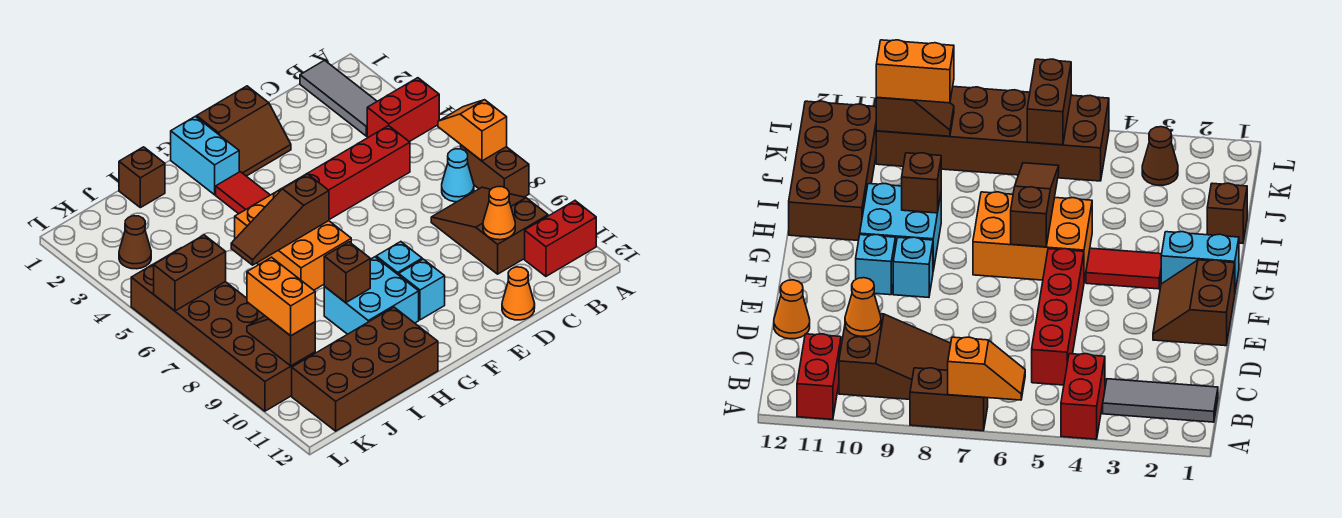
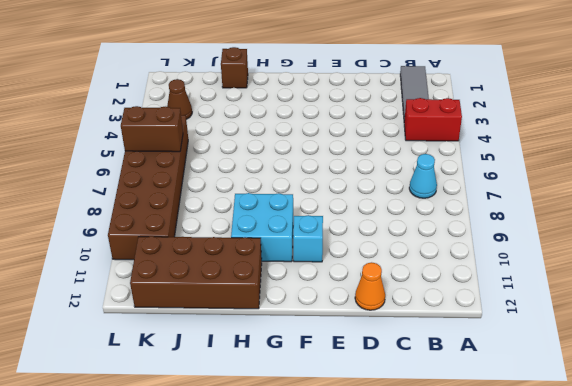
none -> brown 1x2 brick [461,145,529,197]
none -> red 1x2 brick [525,201,596,276]
none -> brown 2x3 slope [431,187,548,274]

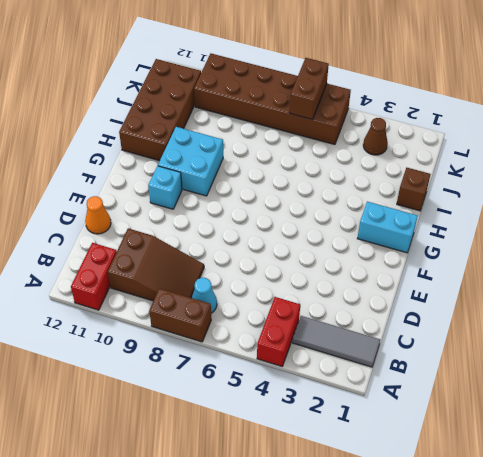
none -> red 1x4 brick [287,126,410,220]
none -> brown 2x2 slope [197,86,291,176]
none -> cyan 1x1 brick [376,242,422,275]

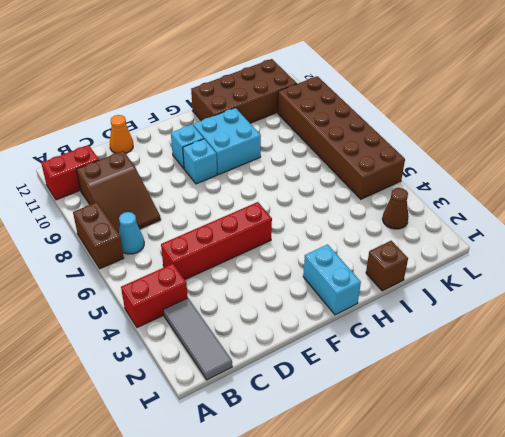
none -> brown 2x2 slope [197,86,291,176]
none -> red 1x2 tile [216,172,270,214]
none -> orange 2x3 brick [235,187,351,290]

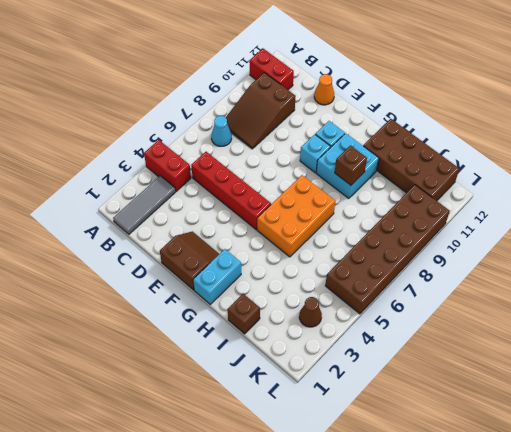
none -> brown 1x2 brick [461,145,529,197]
none -> red 1x2 tile [216,172,270,214]
none -> orange 1x2 slope [438,100,507,161]

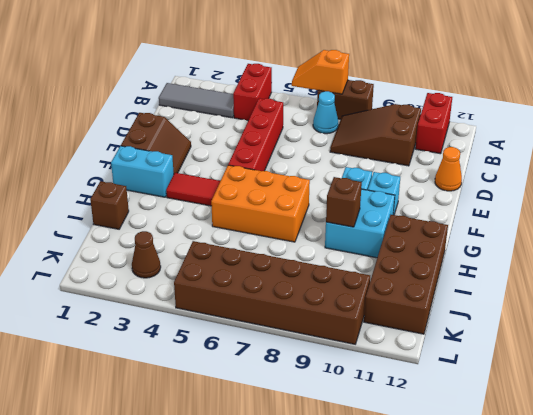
none -> orange 1x1 cone [483,187,515,240]
none -> brown 1x3 slope [231,174,329,265]
none -> brown 1x2 brick [154,235,226,311]

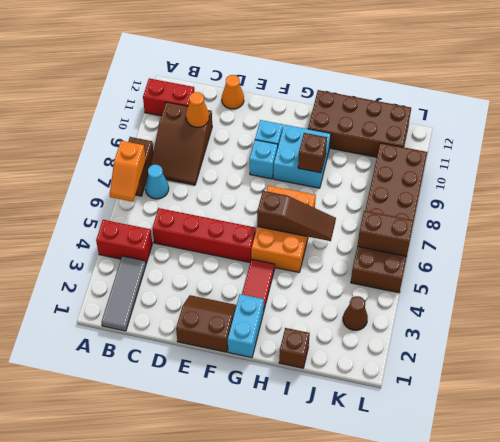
none -> brown 1x2 slope [247,316,315,366]
none -> orange 1x2 brick [247,257,315,336]

